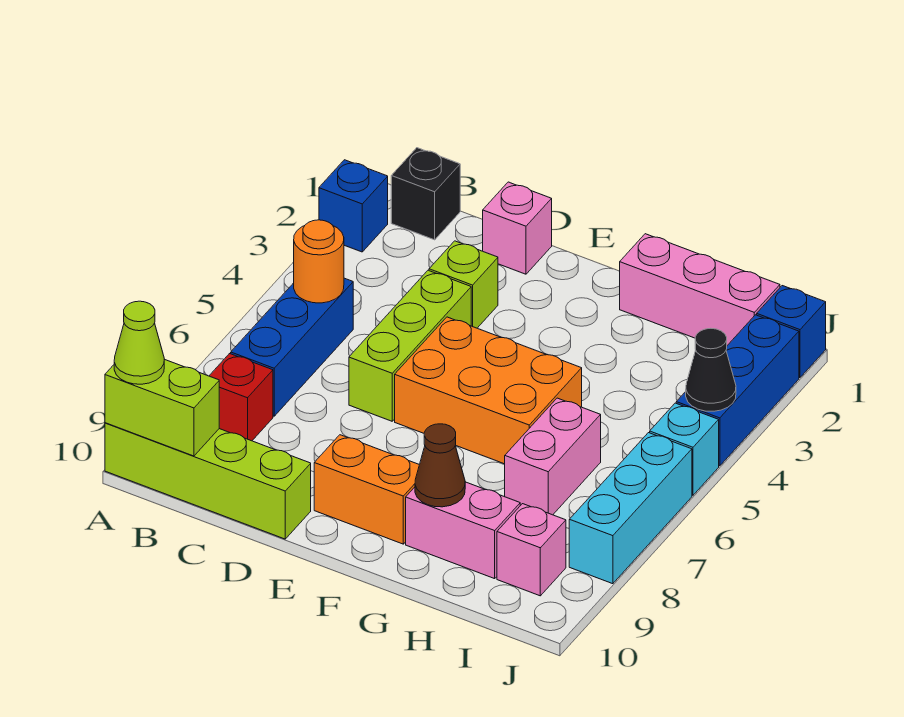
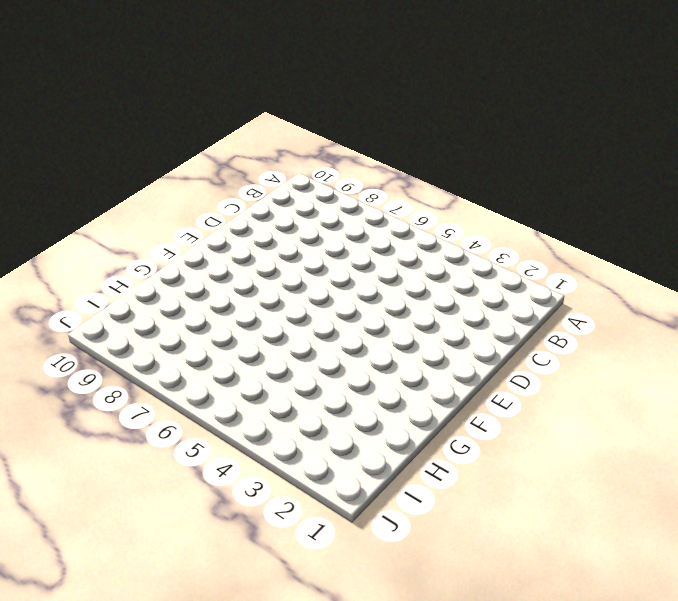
none -> blue 1x1 brick [319,160,388,252]
none -> lime 1x4 brick [105,423,311,539]
none -> black 1x1 brick [391,148,460,240]

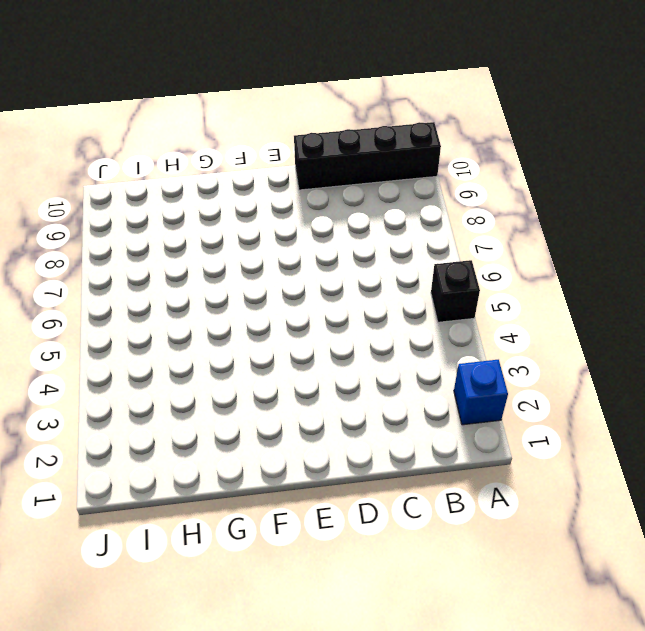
black 1x1 brick [431,260,480,322] -> black 1x1 brick moved to [391,148,460,240]
black 1x4 brick [294,122,441,190] -> lime 1x4 brick [105,423,311,539]
none -> blue 1x3 brick [231,278,353,416]
none -> red 1x1 brick [209,354,273,441]
none -> pink 1x1 brick [482,182,552,274]

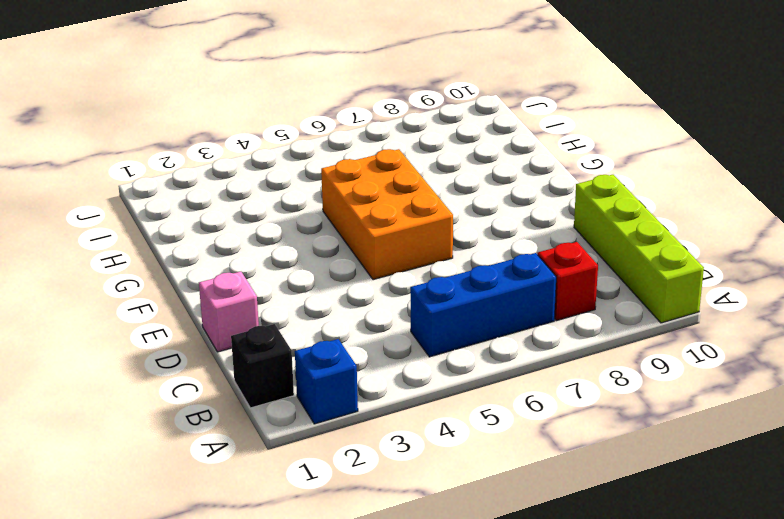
none -> lime 1x1 brick [429,241,498,328]
none -> lime 1x3 brick [349,270,471,421]
none -> orange 1x2 brick [314,435,419,544]

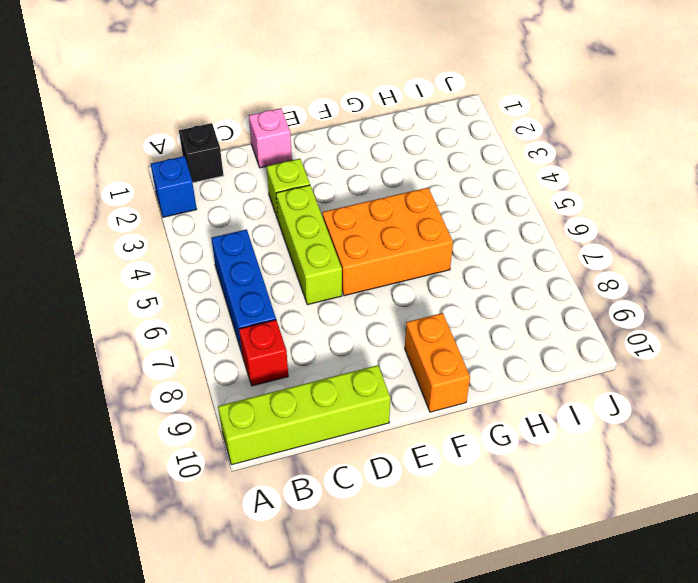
orange 1x2 brick [405,313,470,412] -> orange 1x2 brick turned to [314,435,419,544]
none -> pink 1x3 brick [620,234,780,345]
none -> pink 1x2 brick [406,482,520,579]
none -> pink 1x2 brick [505,398,601,515]

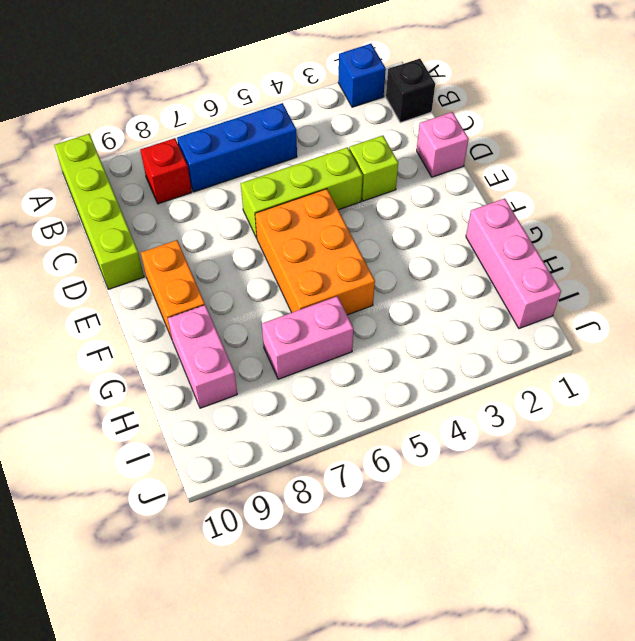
none -> pink 1x1 brick [497,504,566,596]
none -> blue 1x1 brick [757,286,826,378]
none -> blue 1x3 brick [676,315,799,466]

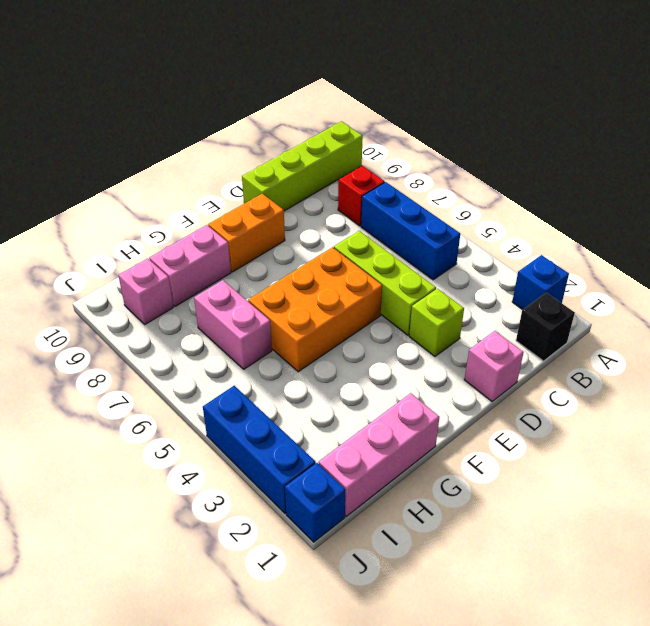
none -> cyan 1x1 brick [650,403,719,495]
none -> cyan 1x3 brick [569,433,692,584]
none -> lime 1x2 brick [105,359,219,456]

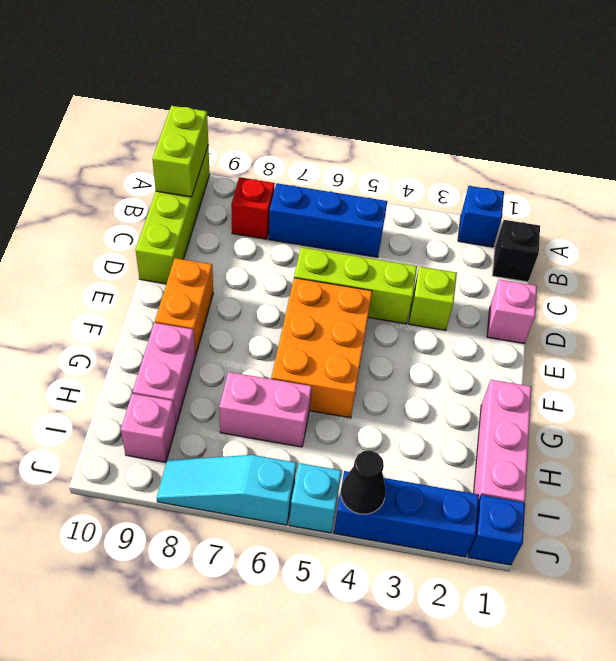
cyan 1x3 slope [157,455,297,525] -> cyan 1x3 brick [569,433,692,584]
none -> orange 1x1 round brick [294,220,344,303]
none -> brown 1x1 cone [415,424,465,507]
none -> lime 1x1 cone [114,301,164,384]

